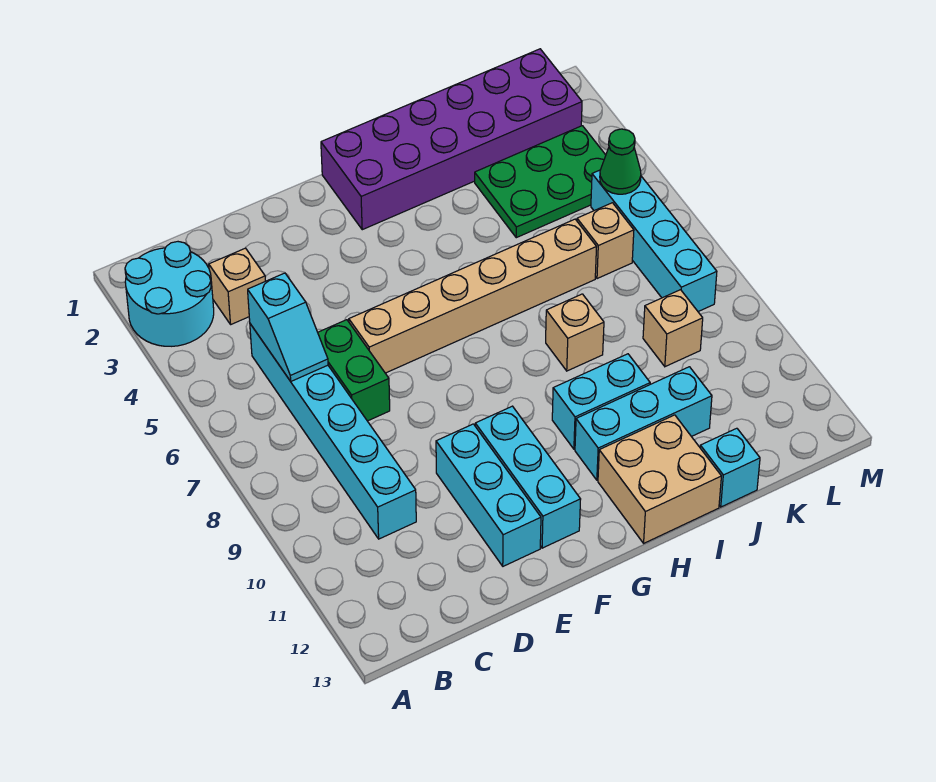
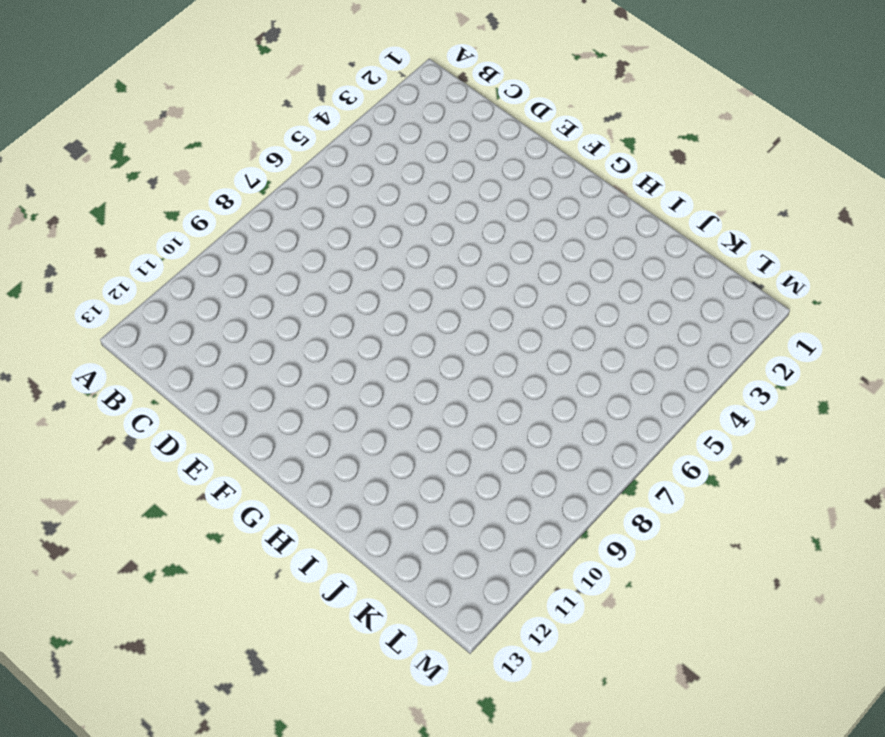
none -> cyan 2x2 round brick [125,242,214,346]
none -> tan 1x1 brick [209,248,265,324]
none -> cyan 1x6 brick [250,324,416,539]

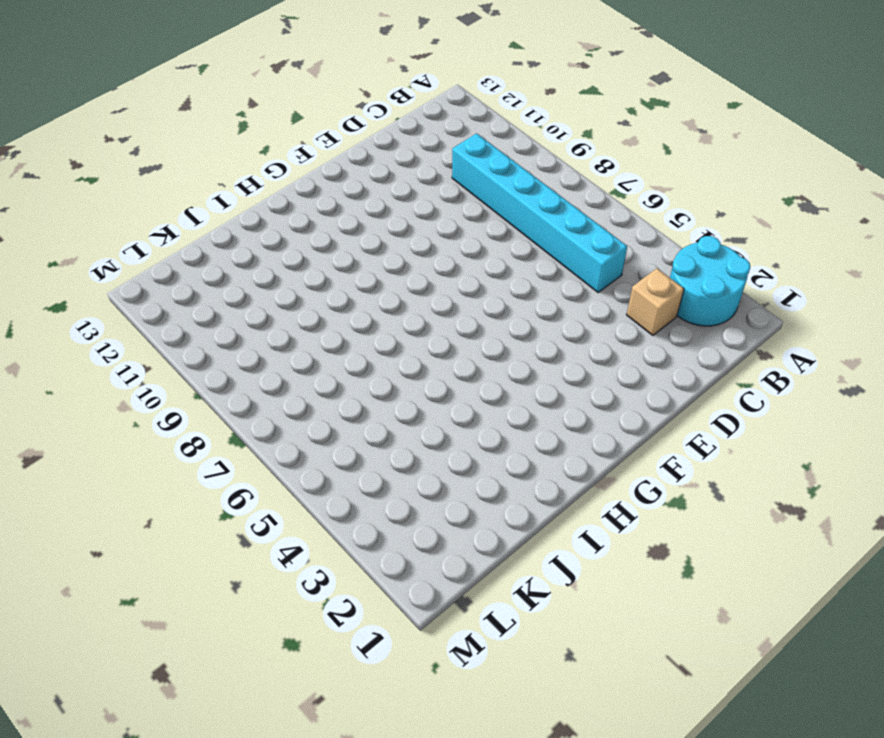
none -> green 1x2 brick [318,320,390,421]
none -> tan 1x6 brick [349,219,596,373]
none -> cyan 1x3 brick [436,424,541,566]

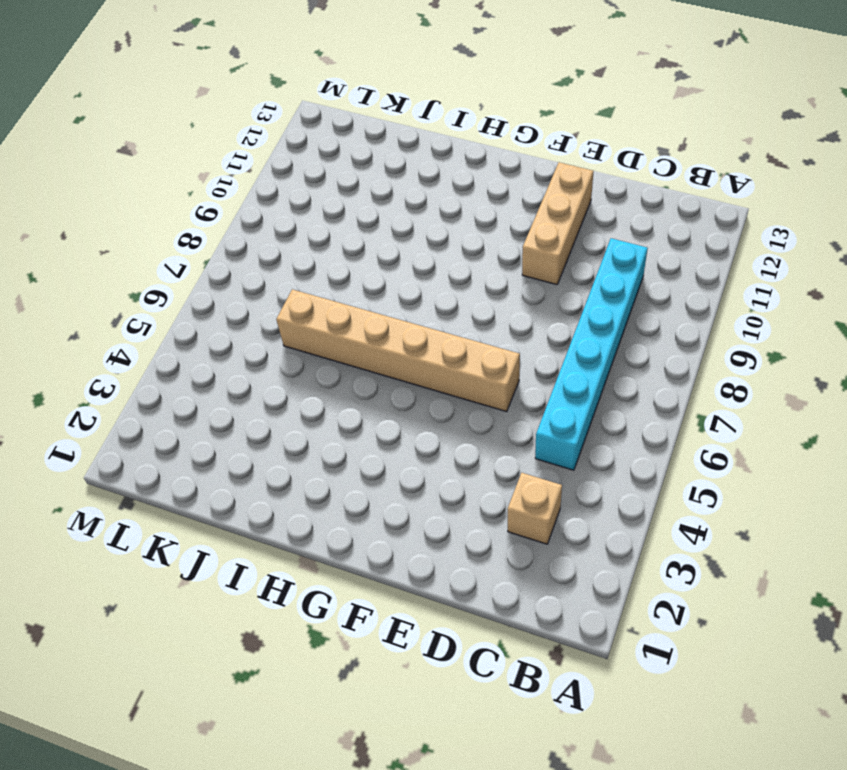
tan 1x3 brick [522,162,594,285] -> cyan 1x3 brick [436,424,541,566]
none -> cyan 2x2 round brick [125,242,214,346]
none -> green 1x2 brick [318,320,390,421]
none -> cyan 1x3 brick [475,406,581,548]

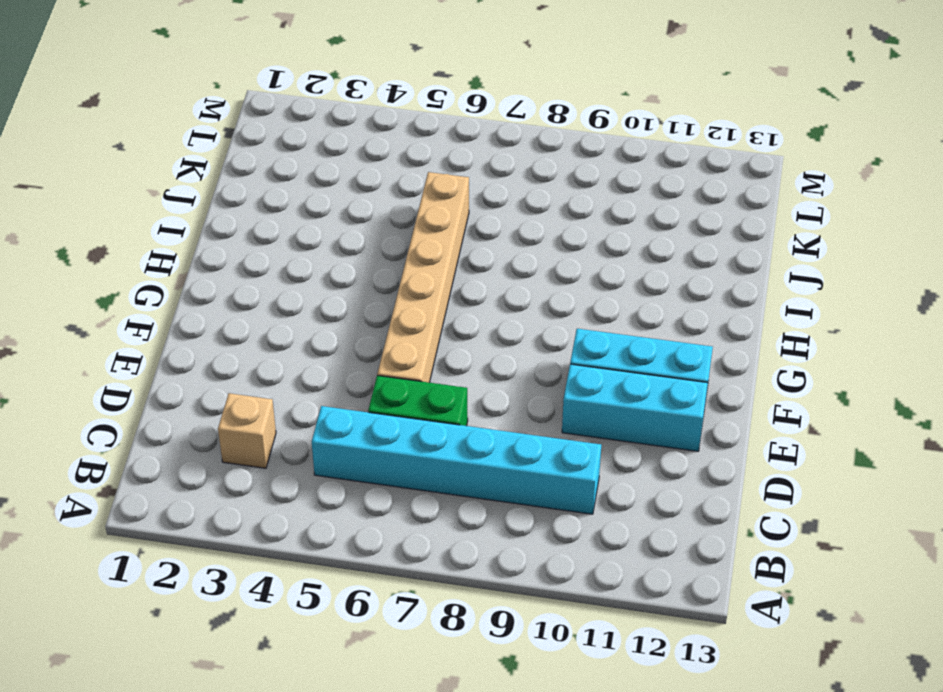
none -> cyan 2x2 round brick [125,242,214,346]
none -> purple 2x6 brick [321,49,582,230]
none -> cyan 1x2 brick [552,354,650,449]

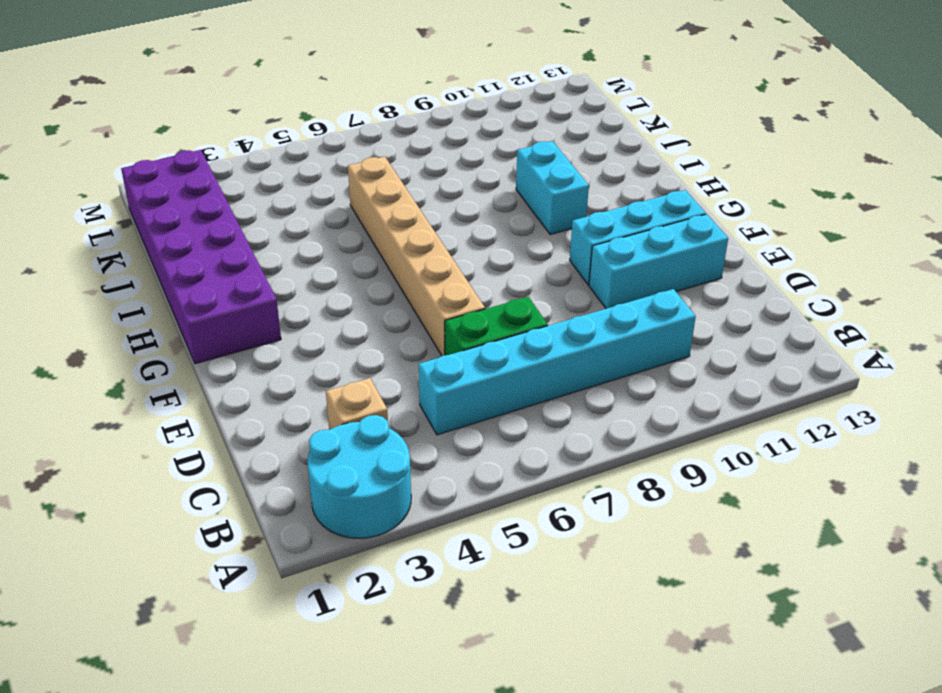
none -> cyan 1x3 brick [575,367,712,480]
none -> tan 2x2 brick [598,415,721,543]
none -> tan 1x1 brick [546,294,604,371]

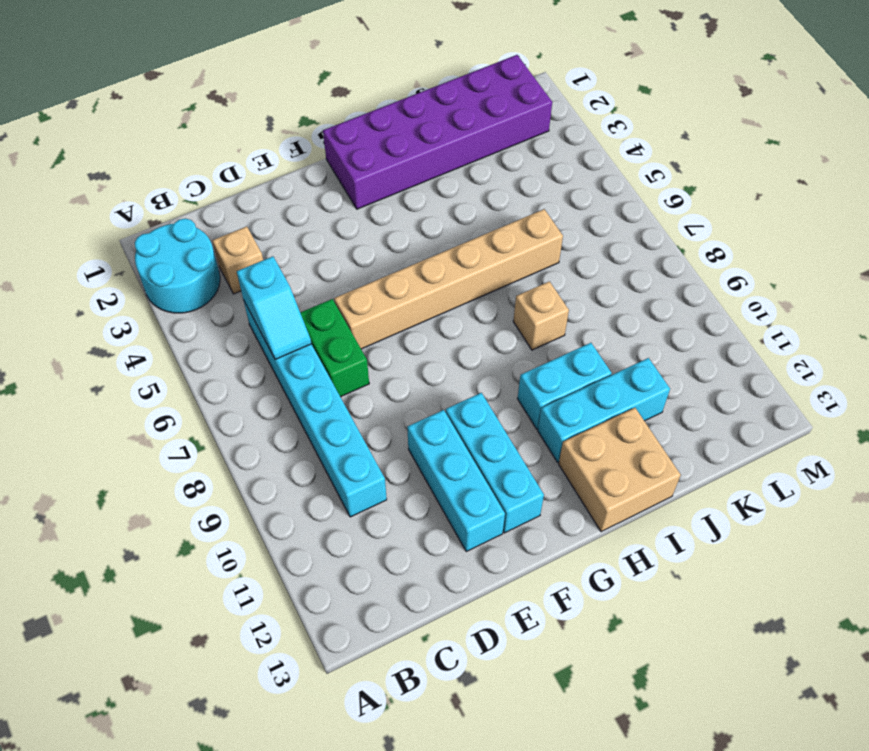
none -> green 2x3 plate [475,126,606,238]
none -> cyan 1x1 brick [700,428,760,507]
none -> tan 1x1 brick [577,203,634,279]

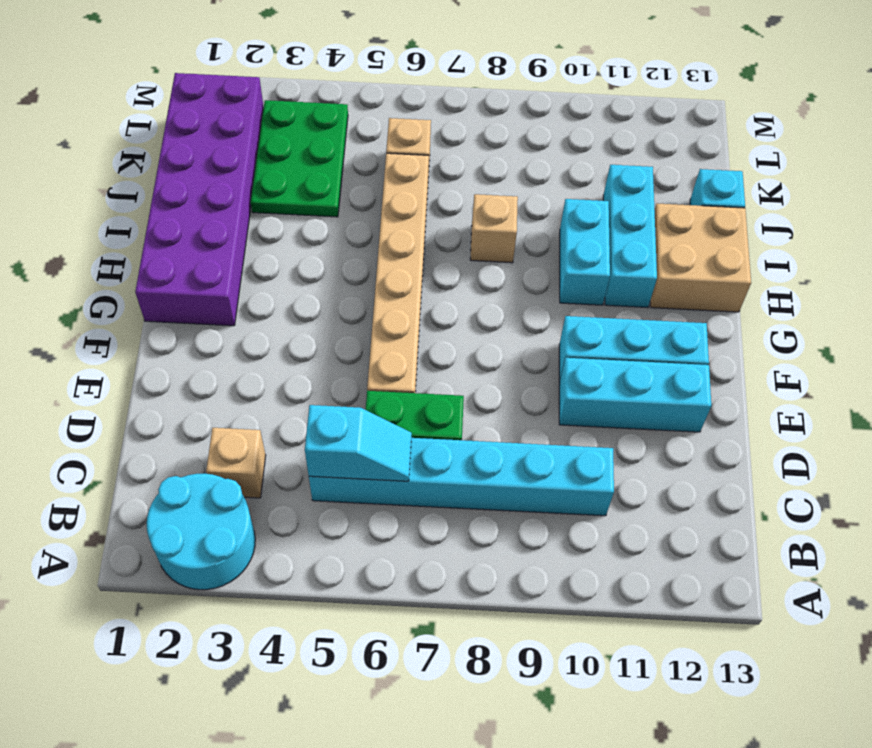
none -> tan 1x1 brick [643,290,703,367]
none -> cyan 1x4 brick [591,170,717,312]
none -> green 1x1 cone [600,129,641,194]

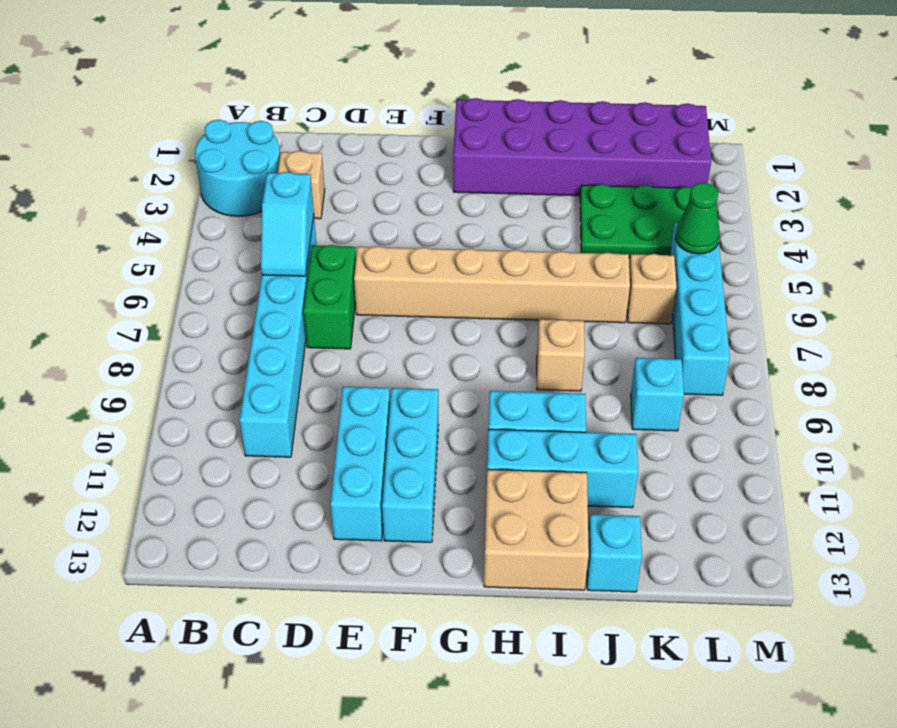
cyan 1x1 brick [631,358,684,431] -> tan 1x1 brick [643,290,703,367]

